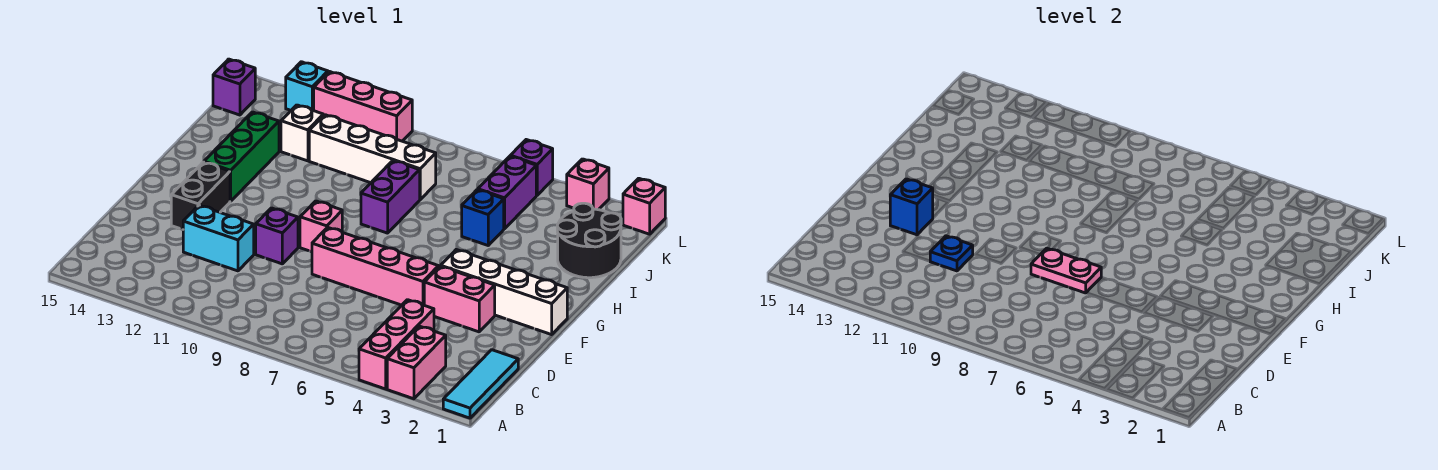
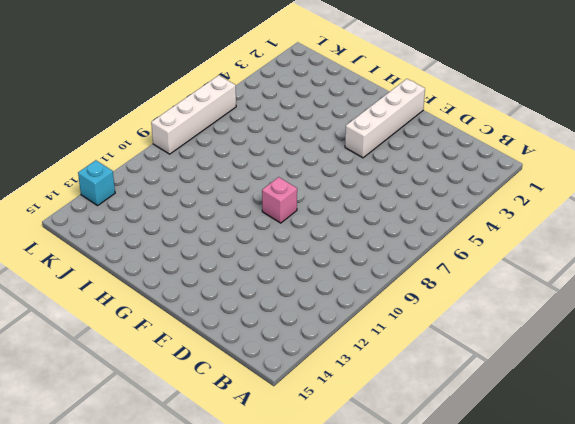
white 1x4 brick [151,75,236,154] -> white 1x4 brick moved to [309,115,436,200]
none -> cyan 1x3 tile [443,350,518,418]
none -> pink 1x2 brick [387,326,446,399]
none -> pink 1x3 brick [359,300,434,389]

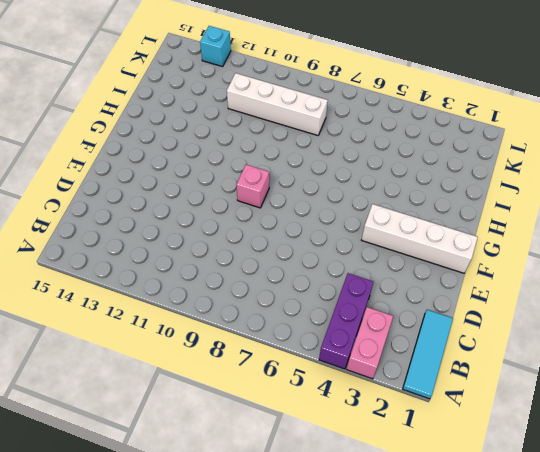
purple 1x3 brick [319,273,373,369] -> pink 1x3 brick [359,300,434,389]
none -> cyan 1x2 brick [183,205,254,271]
none -> pink 1x2 brick [424,266,495,332]
none -> pink 1x4 brick [312,227,439,305]

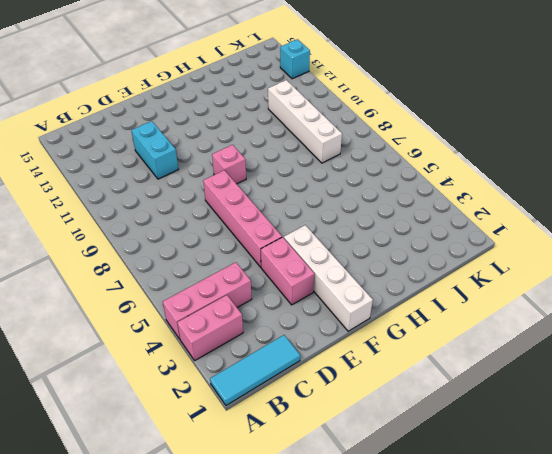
none -> purple 1x1 brick [256,208,298,264]
none -> black 1x2 brick [171,162,230,230]
none -> green 1x3 brick [204,112,279,201]

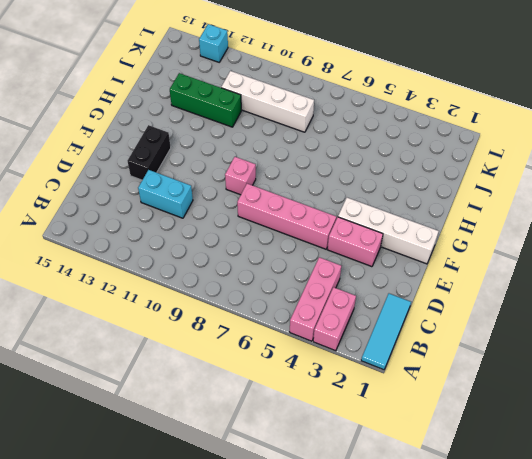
green 1x3 brick [170,73,241,127] -> green 1x3 brick turned to [204,112,279,201]
none -> purple 1x1 brick [256,208,298,264]
none -> purple 1x2 brick [361,161,420,233]
none -> black 2x2 round brick [557,203,621,278]

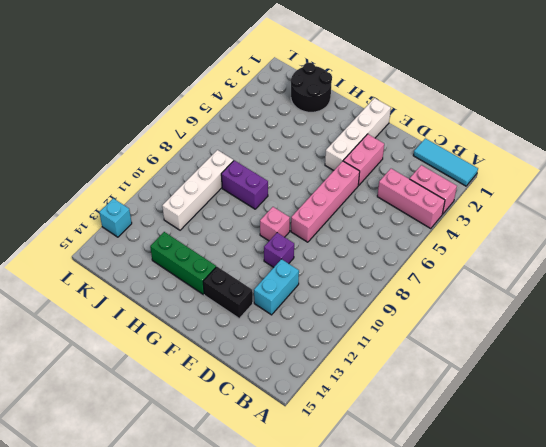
none -> blue 1x1 brick [462,190,504,245]
none -> purple 1x2 brick [478,156,536,229]
none -> white 1x1 brick [281,105,323,161]

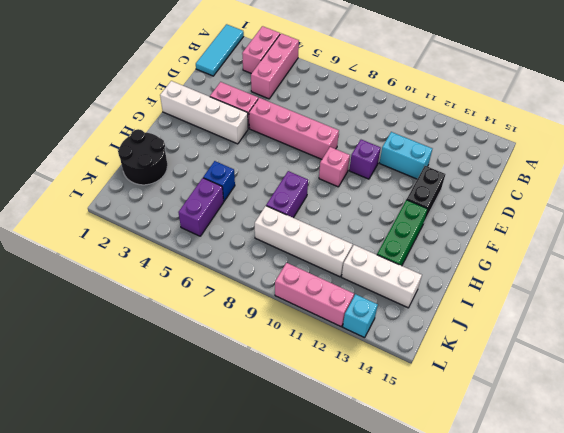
white 1x3 brick [342,245,422,308] -> white 1x1 brick [281,105,323,161]
none -> purple 1x1 brick [213,59,255,115]
none -> pink 1x1 brick [623,178,665,234]
none -> pink 1x1 brick [567,159,609,210]

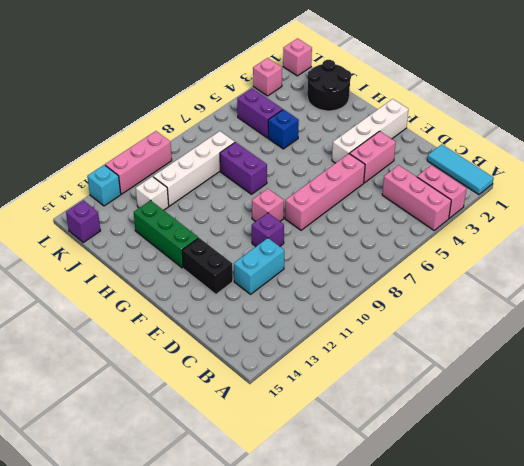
none -> purple 1x1 brick [510,140,553,195]
none -> blue 1x1 plate [930,236,973,271]
none -> pink 1x2 plate [1031,248,1101,293]

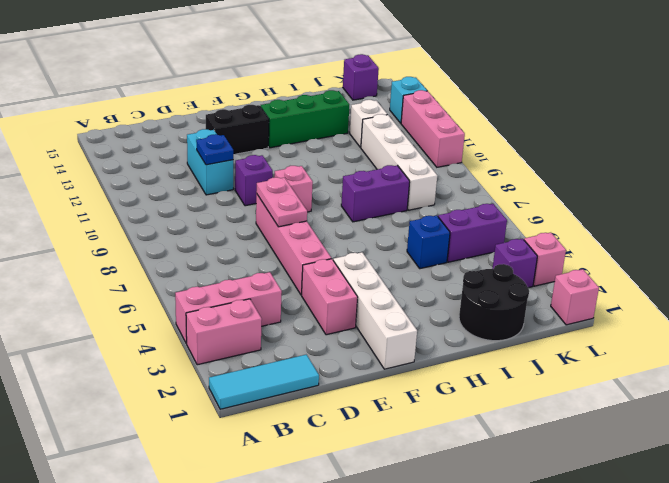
purple 1x1 brick [492,239,537,288] -> purple 1x1 brick moved to [510,140,553,195]
none -> blue 1x1 brick [890,179,933,235]

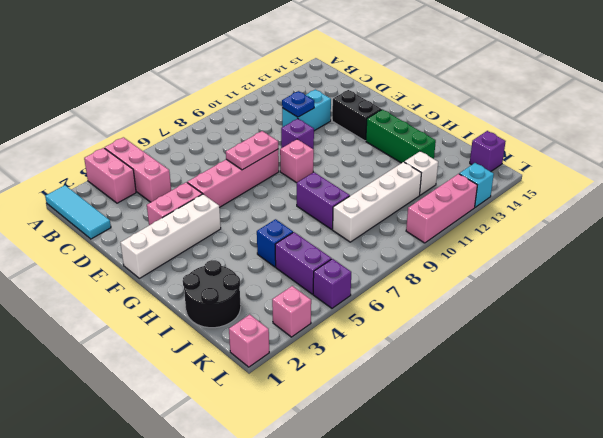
none -> blue 1x1 brick [890,179,933,235]

